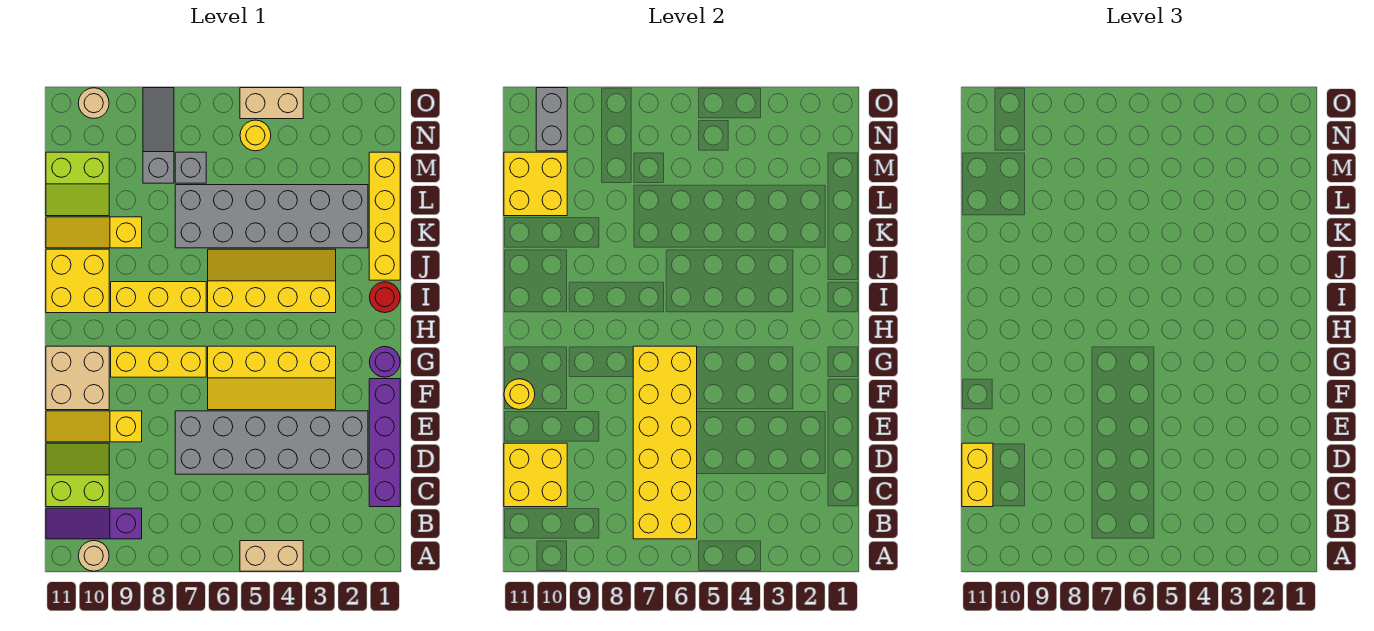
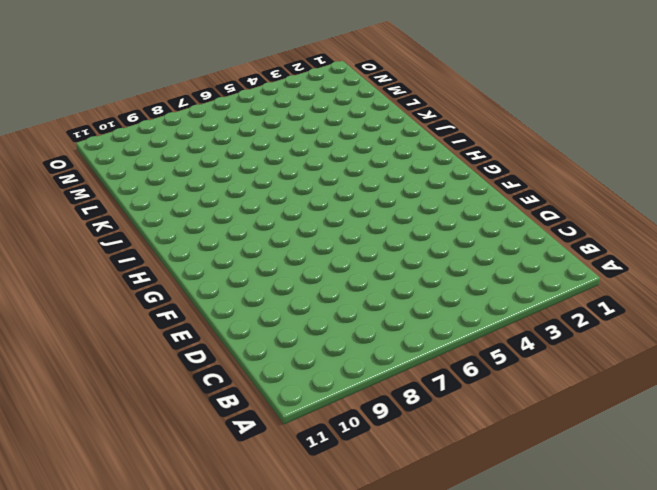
none -> tan 1x2 brick [240,541,303,571]
none -> tan 1x1 round brick [78,541,109,571]
none -> purple 1x3 slope [46,508,142,539]
none -> purple 1x4 brick [369,379,400,507]

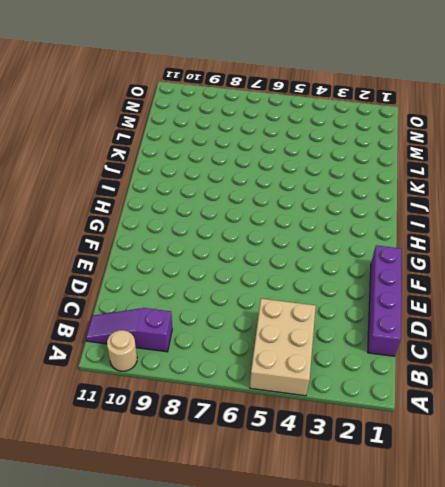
tan 2x3 brick [250,299,316,396] -> tan 1x2 brick [240,541,303,571]
none -> lime 2x2 slope [46,443,109,507]
none -> grey 2x6 brick [175,411,368,474]
none -> yellow 1x3 slope [46,411,142,442]
none -> yellow 2x4 slope [208,346,336,410]

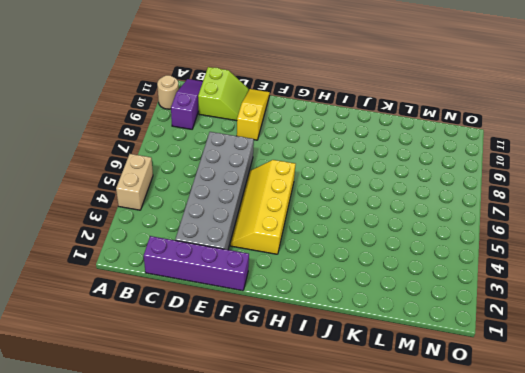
none -> tan 2x2 brick [46,346,109,410]
none -> purple 1x1 round brick [369,347,400,377]
none -> yellow 1x3 brick [111,346,206,377]
none -> red 1x1 round brick [369,282,400,313]

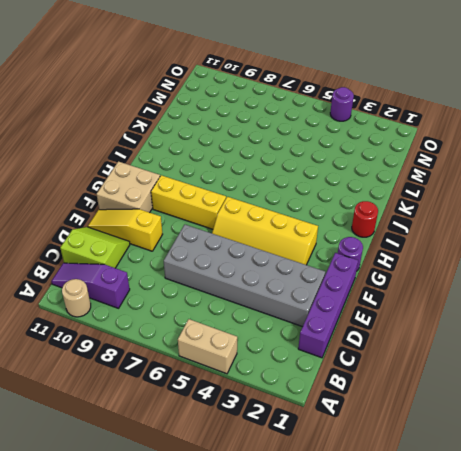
purple 1x1 round brick [330,87,354,121] -> tan 1x2 brick [240,88,303,119]
none -> yellow 2x4 slope [208,249,336,313]
none -> yellow 1x3 brick [111,282,206,313]
none -> yellow 2x2 brick [46,249,109,313]
none -> yellow 1x4 brick [369,152,400,280]

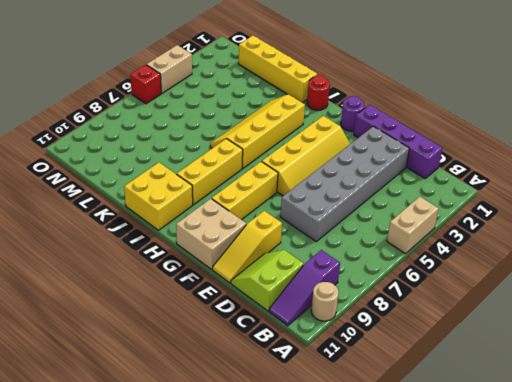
red 1x1 brick [130,65,161,104] -> none
none -> grey 2x6 brick [175,185,368,248]
none -> yellow 1x3 slope [46,217,142,248]
none -> lime 2x2 slope [46,152,109,216]
none -> grey 1x1 brick [175,152,206,183]

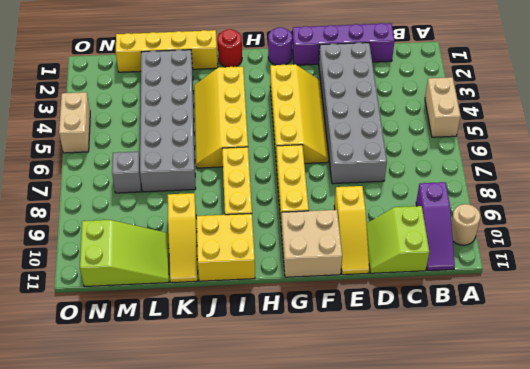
lime 2x3 slope [80,220,169,287] -> lime 2x2 slope [46,152,109,216]
none -> grey 1x3 slope [143,88,174,183]
none -> yellow 1x1 round brick [240,120,271,151]
none -> tan 1x1 round brick [78,88,109,119]
none -> yellow 2x6 brick [633,346,697,539]

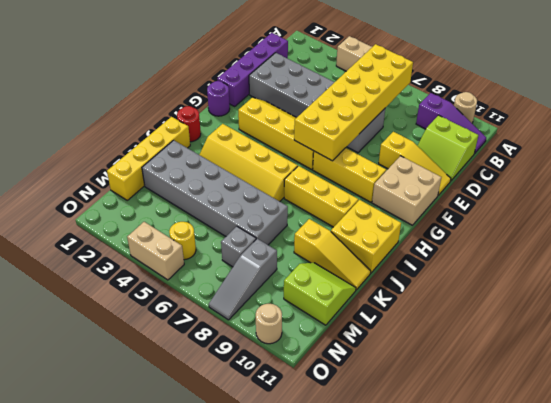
none -> yellow 2x2 brick [504,443,567,507]
none -> yellow 1x1 round brick [504,379,535,410]
none -> yellow 2x2 brick [504,152,567,216]
none -> grey 1x2 brick [536,88,567,151]

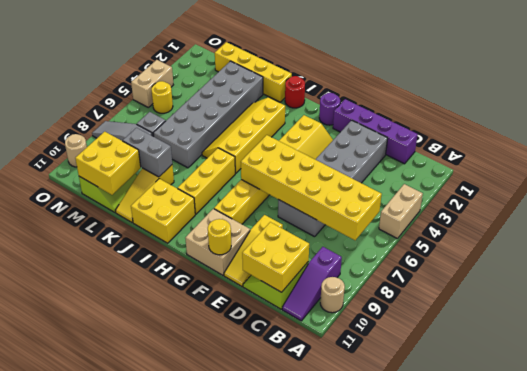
grey 1x2 brick [123,128,172,177] -> grey 1x2 brick moved to [536,88,567,151]
none -> yellow 1x2 brick [962,443,993,507]

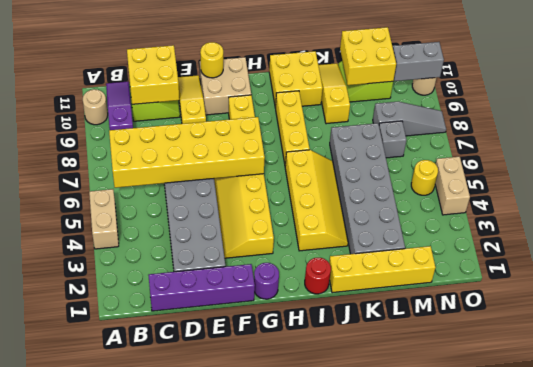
none -> yellow 1x2 brick [962,443,993,507]

